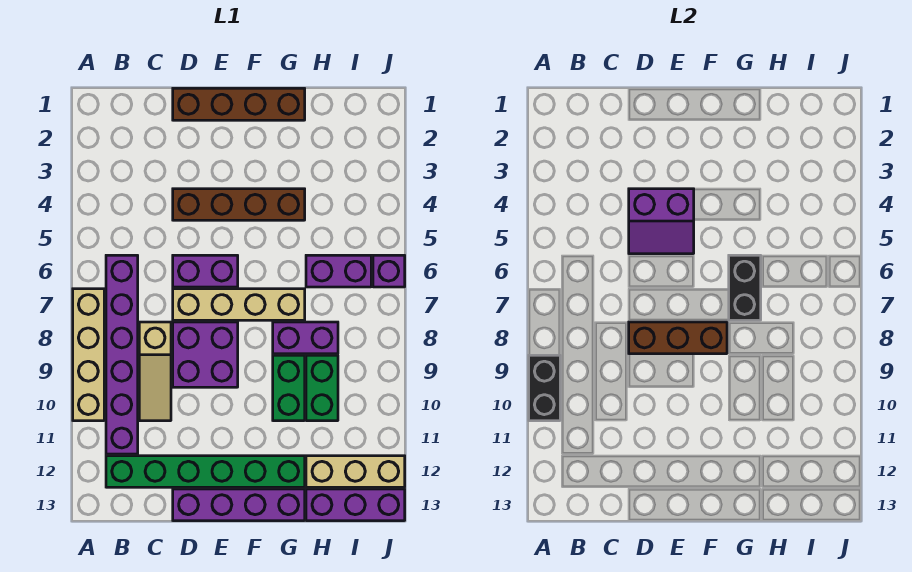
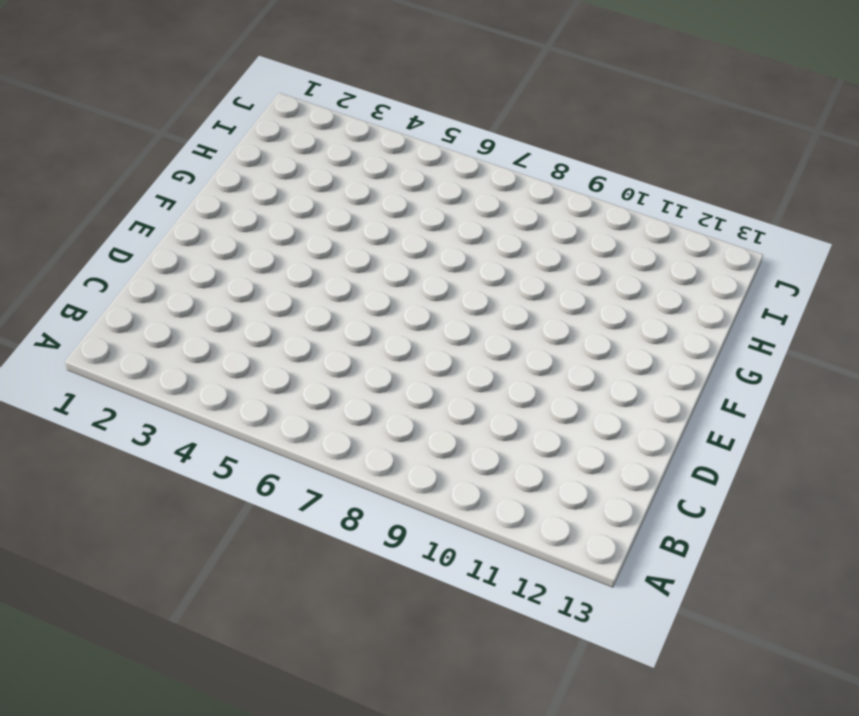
none -> tan 1x4 brick [73,289,104,421]
none -> purple 1x6 brick [106,255,138,454]
none -> green 1x6 brick [106,456,305,487]

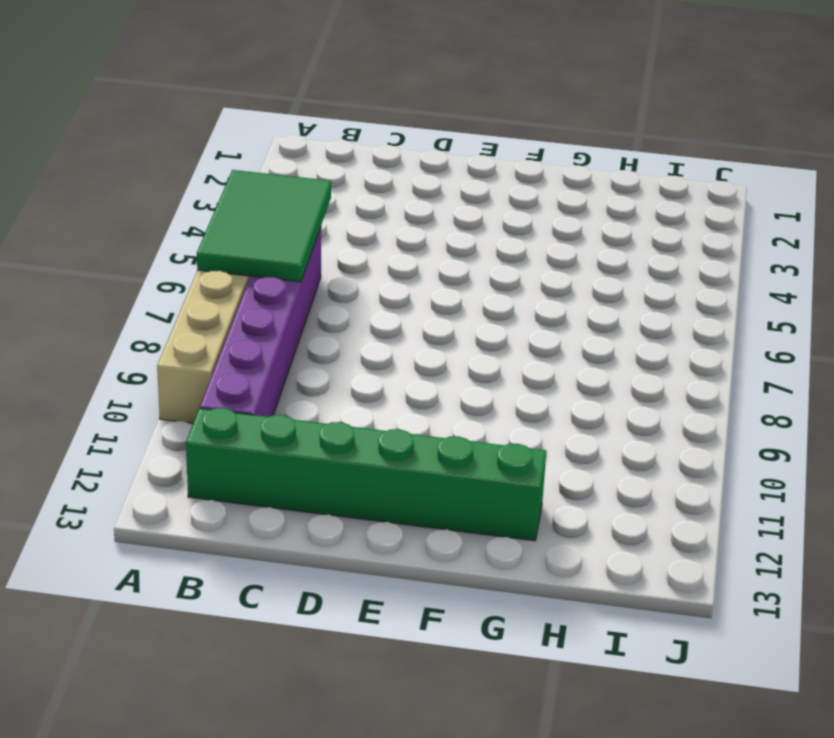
green 2x3 tile [197,170,331,282] -> none
none -> tan 1x3 slope [139,322,171,421]
none -> brown 1x4 brick [173,88,305,120]
none -> brown 1x4 brick [173,189,305,220]

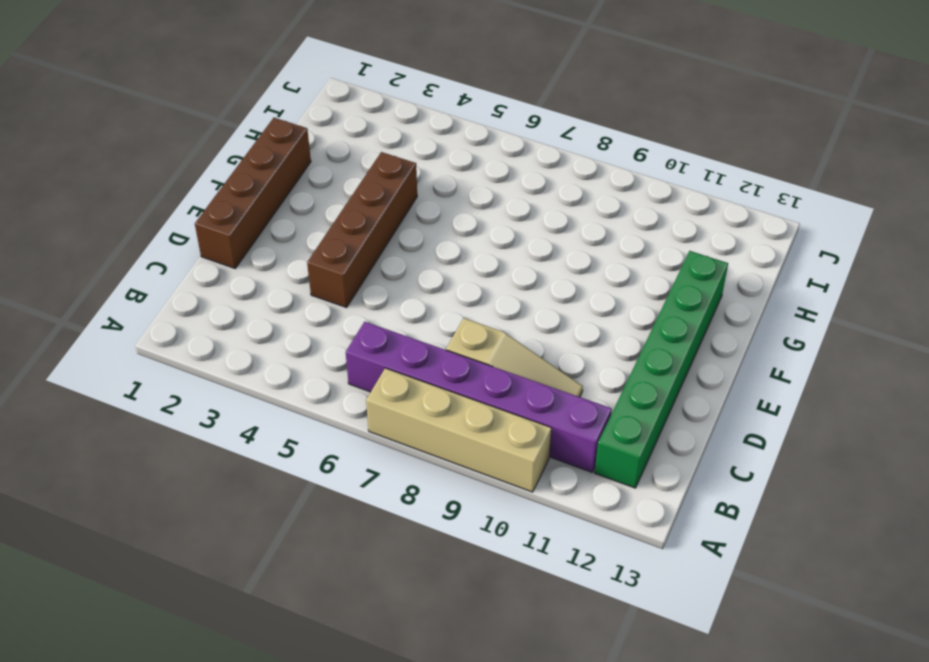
none -> purple 1x2 brick [173,255,238,287]
none -> tan 1x4 brick [173,289,305,320]
none -> purple 2x2 brick [173,322,238,387]

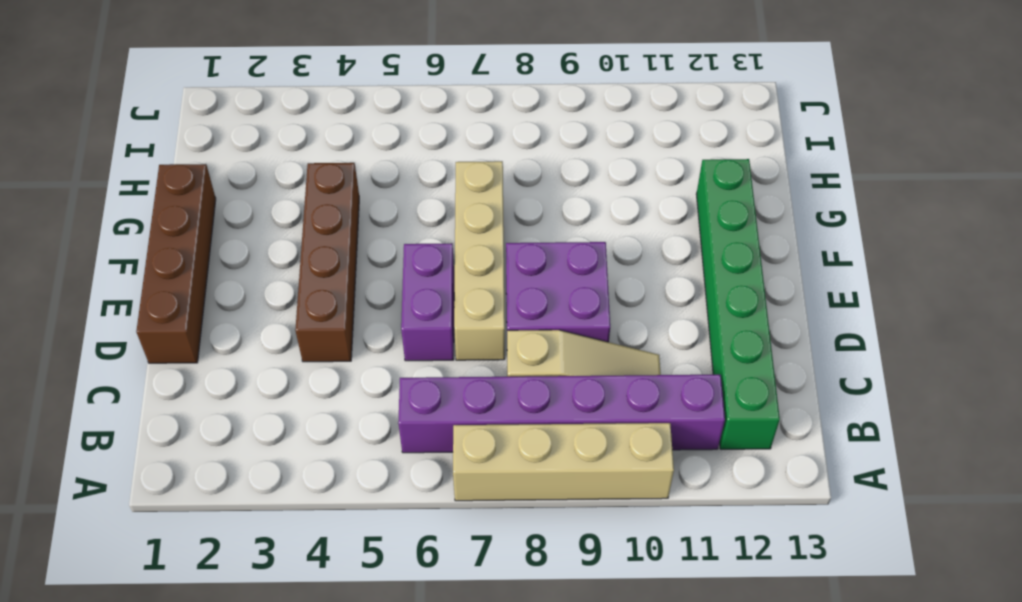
none -> purple 1x4 brick [173,489,305,521]
none -> purple 1x2 brick [273,322,338,354]
none -> green 1x2 brick [273,355,305,421]

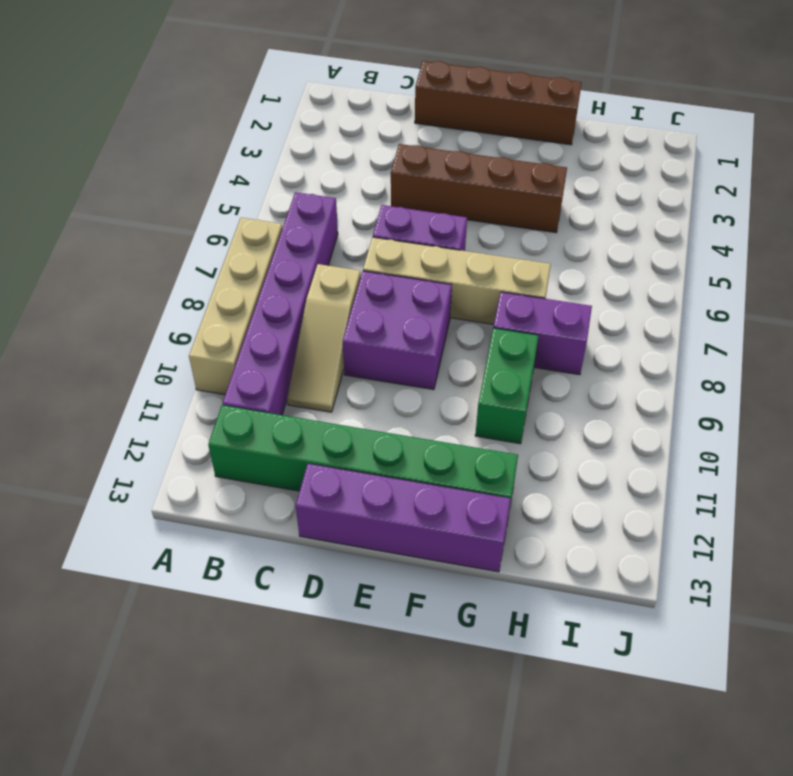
none -> purple 1x2 brick [306,255,371,287]
none -> green 1x2 brick [306,355,338,421]
none -> tan 1x3 brick [306,456,405,487]

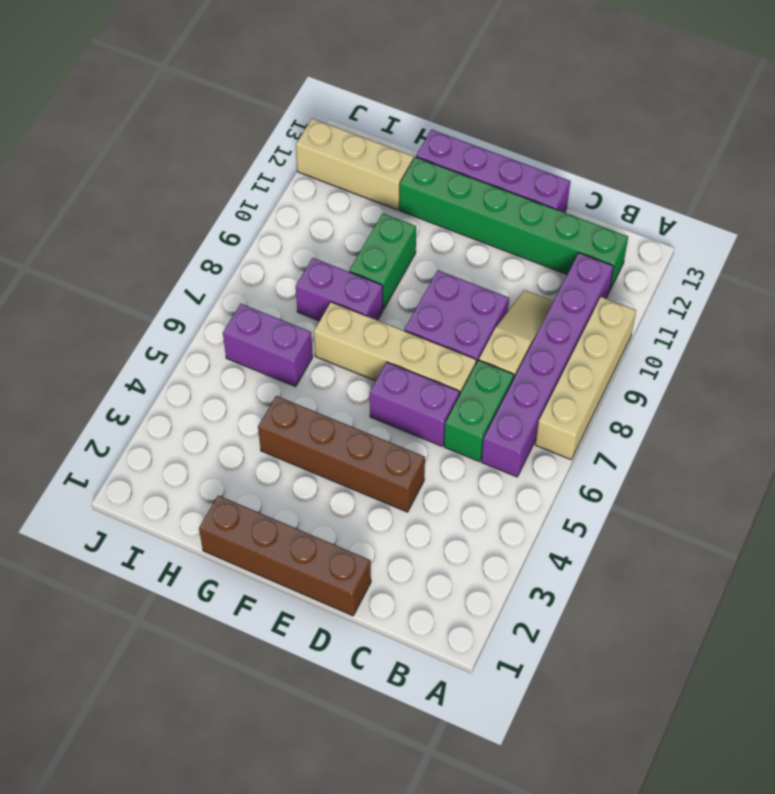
green 1x2 brick [444,360,514,462] -> green 1x2 brick moved to [306,355,338,421]
none -> purple 1x3 brick [306,489,405,521]
none -> purple 1x1 brick [373,255,405,287]
none -> black 1x2 brick [529,355,560,421]

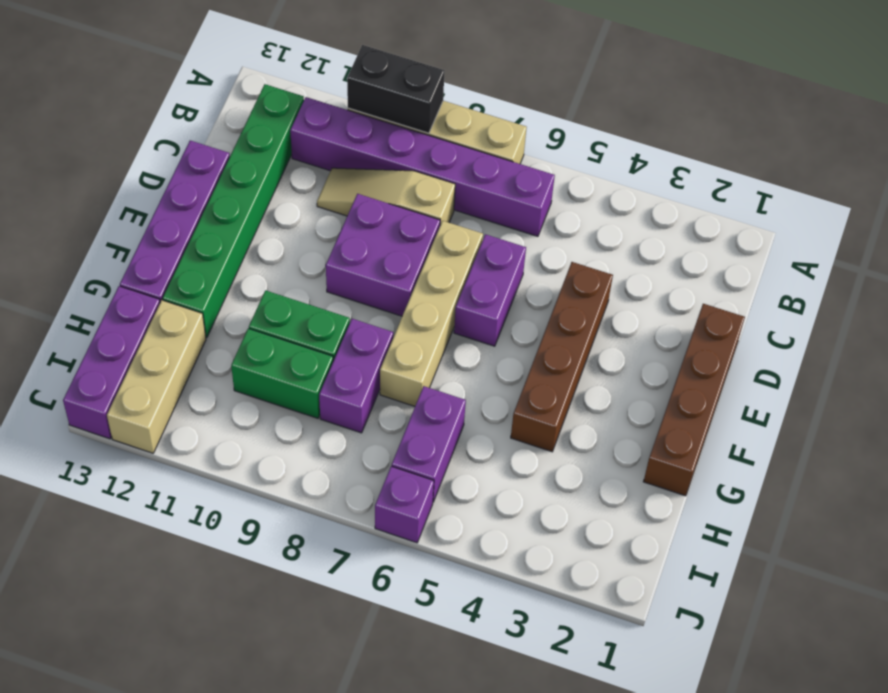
none -> purple 2x2 slope [629,189,694,254]
none -> brown 1x3 brick [629,322,727,354]
none -> black 1x2 brick [729,255,761,320]

